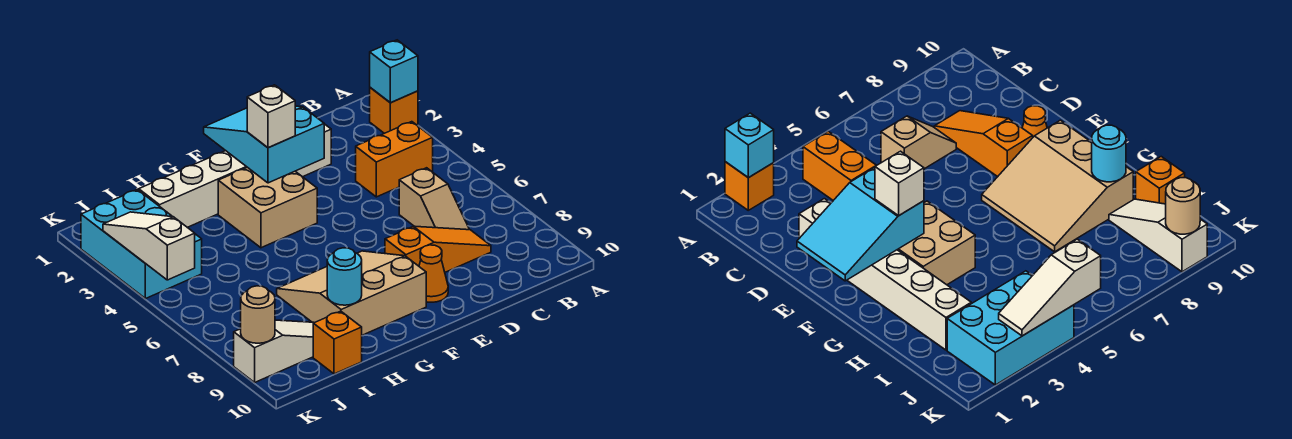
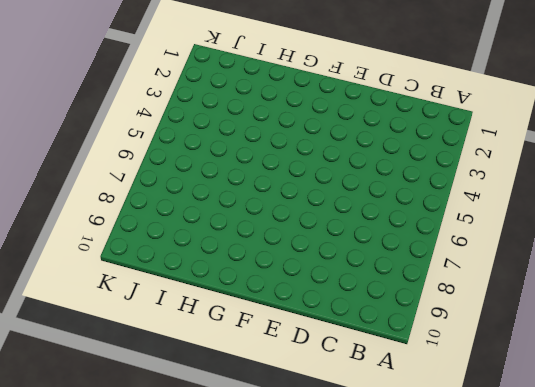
none -> orange 1x1 brick [370,87,418,133]
none -> orange 1x2 brick [356,122,433,197]
none -> tan 1x2 slope [399,168,469,230]

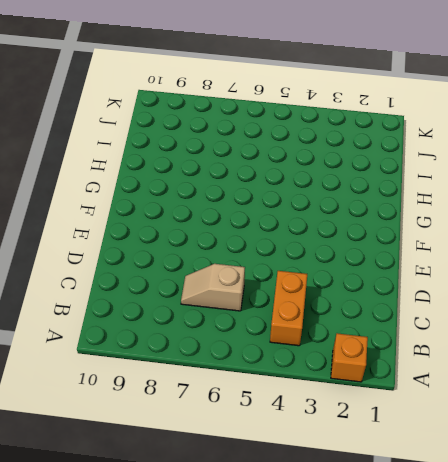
none -> orange 1x3 slope [385,226,491,272]
none -> white 1x6 brick [139,124,331,227]
none -> orange 1x1 cone [419,245,448,302]

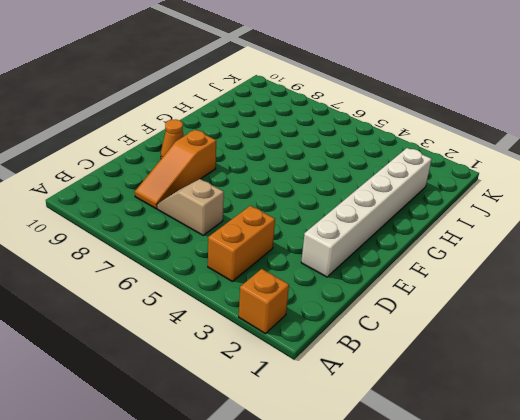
none -> tan 2x2 brick [218,167,317,248]
none -> tan 3x3 slope [277,251,426,335]
none -> white 1x3 slope [234,320,314,382]

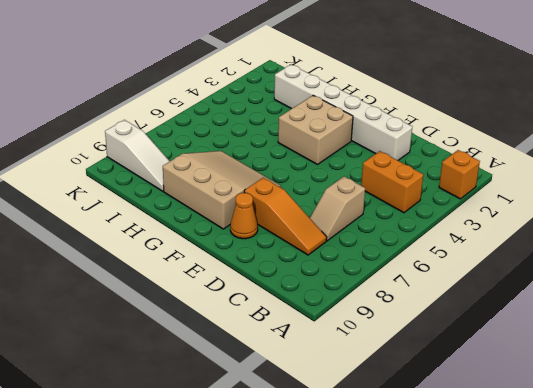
none -> orange 1x1 brick [313,311,362,374]
none -> cyan 2x3 brick [81,190,202,299]
none -> cyan 1x1 brick [370,40,418,103]

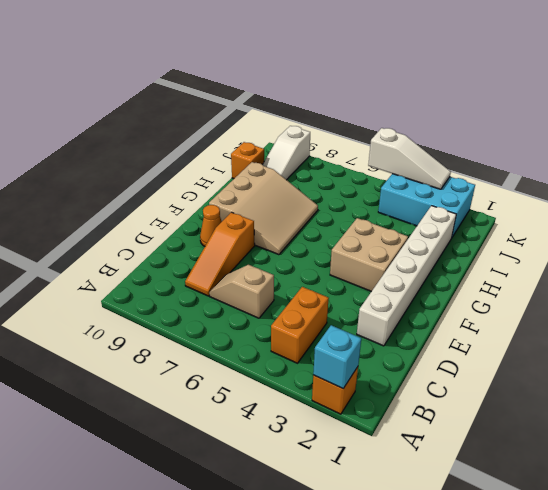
none -> cyan 2x3 slope [204,106,324,183]
none -> cyan 1x1 round brick [327,248,362,305]
none -> tan 1x1 round brick [241,286,275,343]

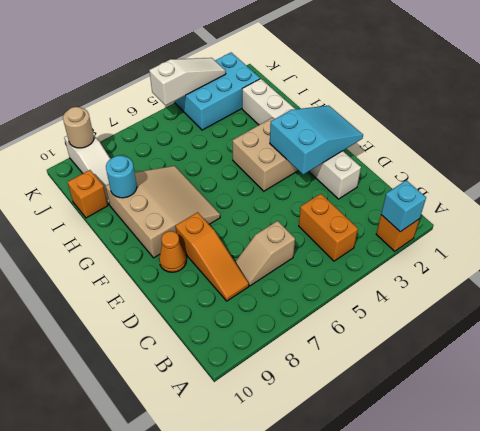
none -> white 1x1 brick [247,85,295,148]

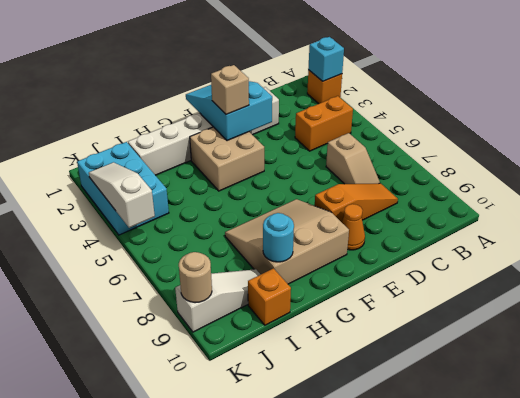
tan 1x1 brick [211,65,249,115] -> white 1x1 brick [247,85,295,148]

